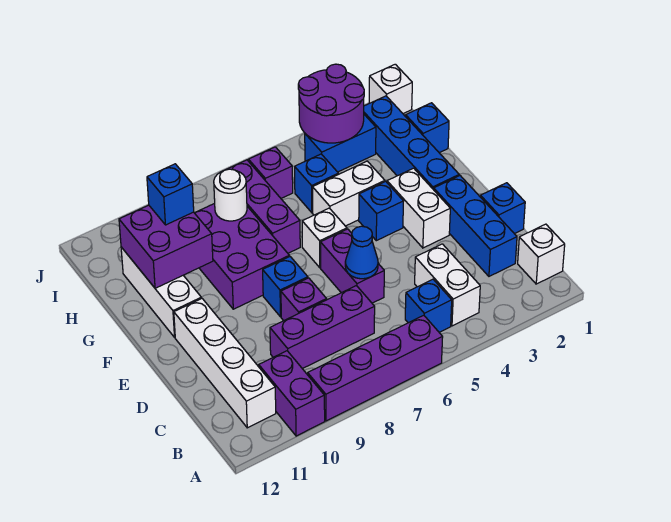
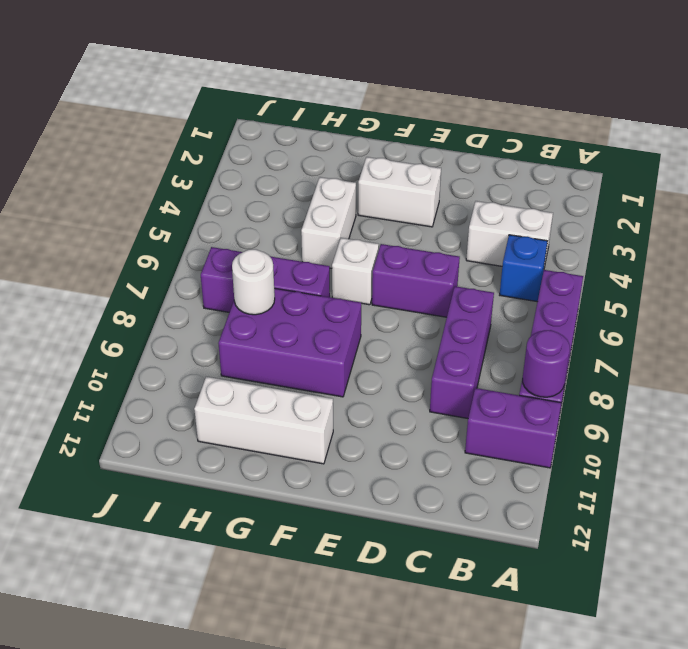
purple 1x1 round brick [523,330,570,397] -> none
none -> white 1x1 brick [518,224,565,284]
none -> white 1x4 brick [174,298,276,428]
none -> blue 1x3 brick [434,176,517,276]
none -> blue 1x1 brick [480,183,525,234]

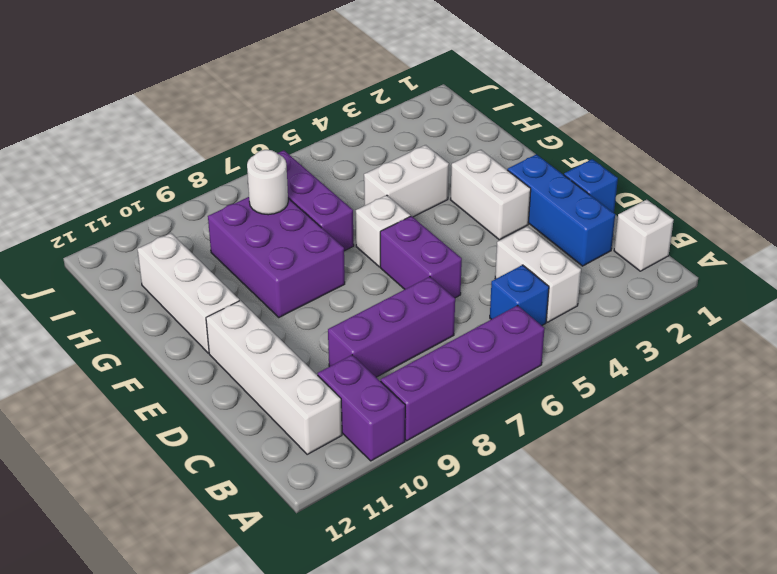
none -> purple 1x1 brick [281,278,327,321]
none -> blue 1x1 brick [263,257,308,317]
none -> blue 1x4 brick [364,96,459,190]
none -> blue 1x1 brick [359,181,403,241]

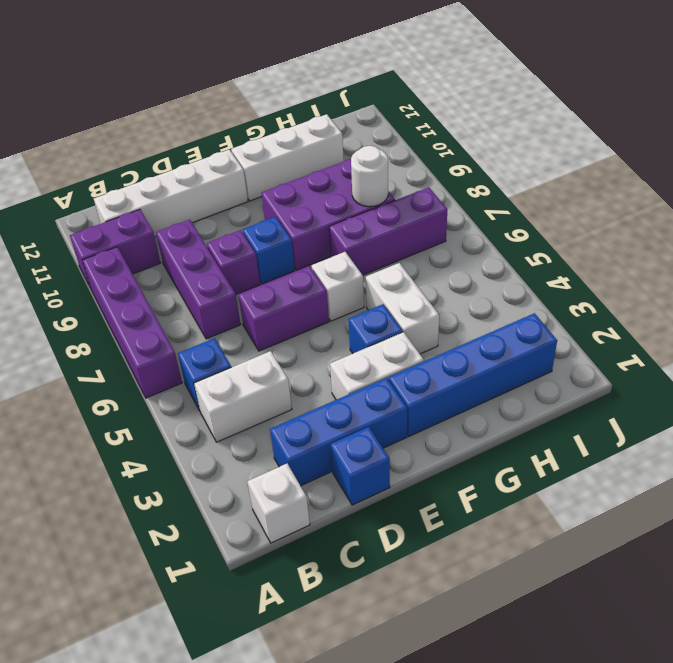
none -> blue 1x1 brick [406,103,449,153]
none -> blue 1x1 brick [295,154,338,213]
none -> blue 1x2 brick [305,115,376,172]
none -> purple 1x1 brick [249,147,293,198]

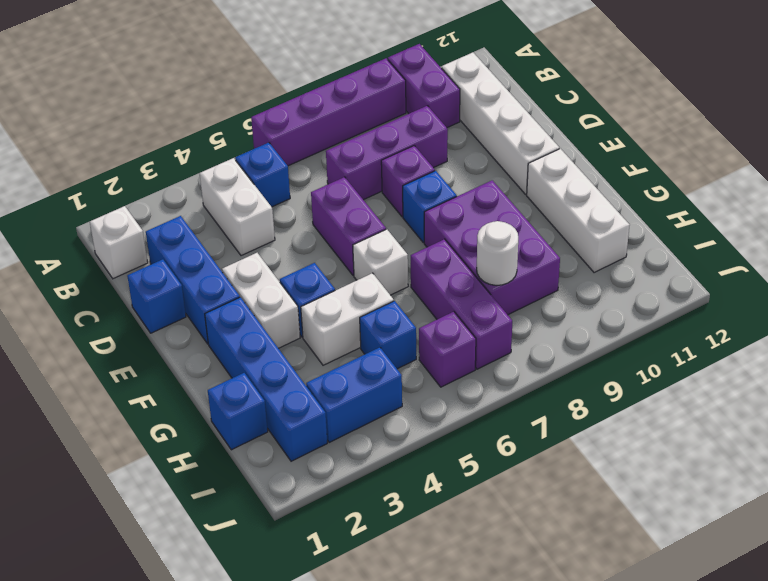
none -> white 1x1 brick [369,64,412,114]
none -> blue 1x1 cone [345,226,378,279]
none -> purple 2x2 brick [119,205,213,288]
none -> purple 2x2 round brick [298,64,364,143]

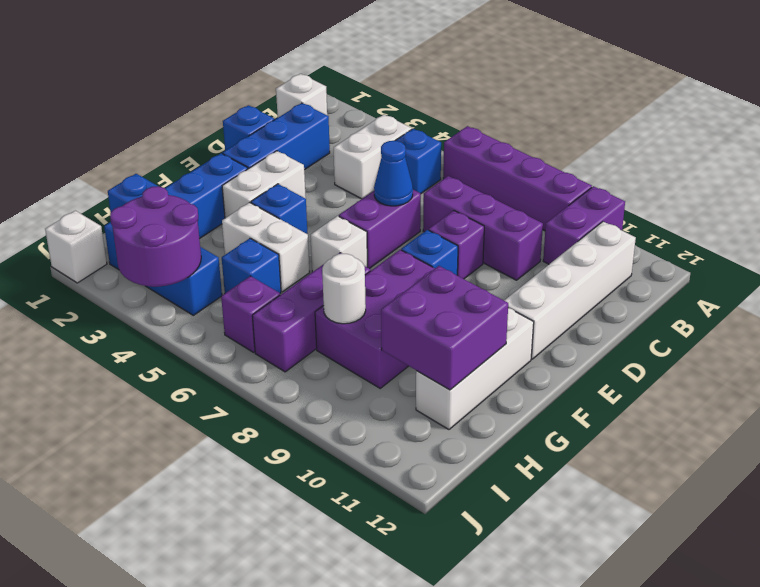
none -> blue 1x1 brick [147,164,194,225]

